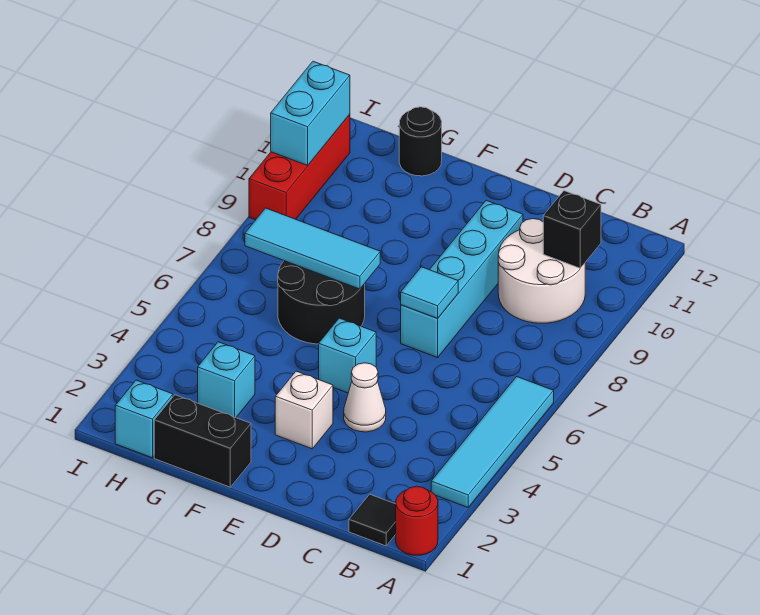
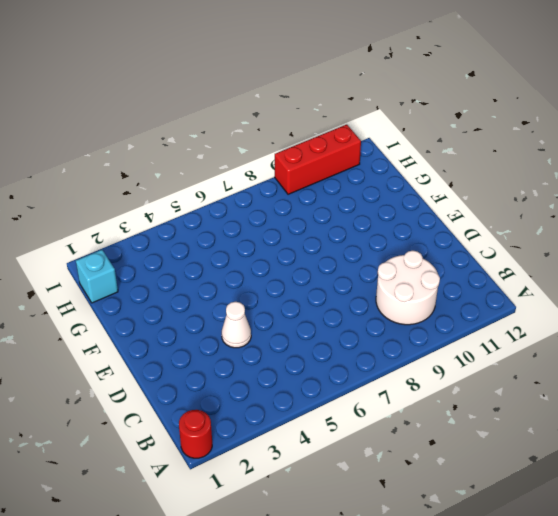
none -> cyan 1x4 tile [431,377,554,507]
none -> black 1x1 tile [349,494,396,546]
none -> cyan 1x4 brick [401,200,523,358]

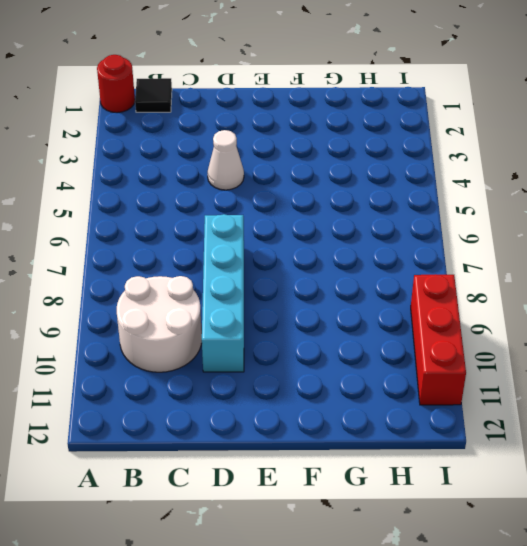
none -> cyan 1x4 tile [431,377,554,507]
none -> white 1x1 brick [275,371,333,449]
none -> cyan 1x1 brick [319,318,376,393]

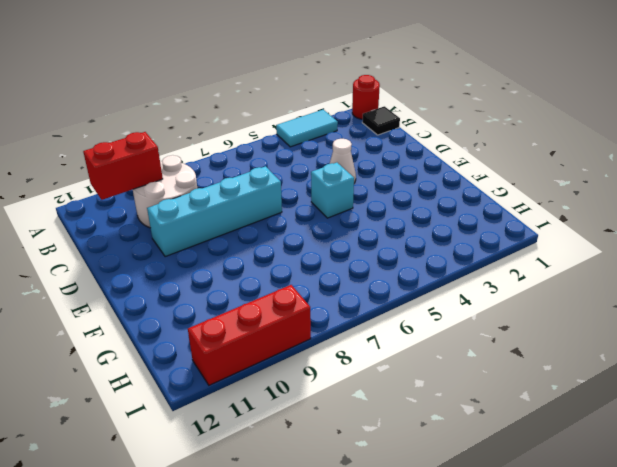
cyan 1x2 tile [276,110,338,147] -> cyan 1x4 tile [431,377,554,507]
red 1x2 brick [83,132,163,200] -> black 1x1 brick [543,191,601,268]
none -> white 1x1 brick [275,371,333,449]
none -> black 1x2 brick [154,395,251,487]
none -> black 2x2 round brick [278,261,365,344]

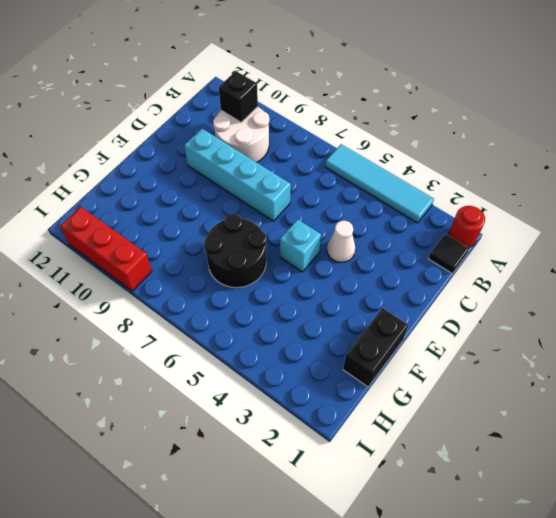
none -> white 1x1 brick [275,371,333,449]
none -> cyan 1x1 brick [198,342,255,418]
none -> black 1x1 round brick [399,107,442,176]

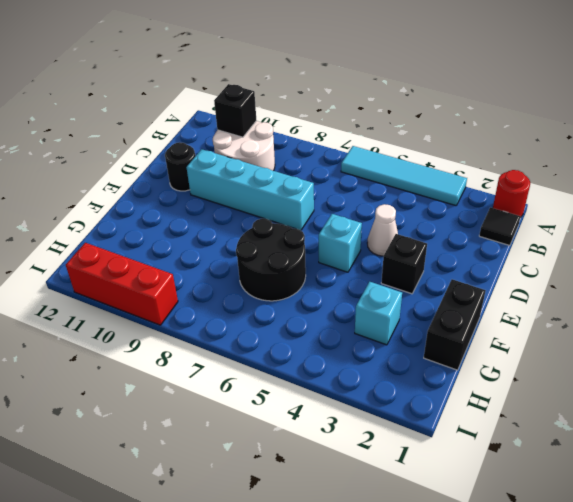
black 1x1 round brick [165,142,195,191] -> black 1x1 round brick moved to [399,107,442,176]
black 1x1 brick [381,234,427,294] -> white 1x1 brick [275,371,333,449]
none -> cyan 1x1 brick [115,380,173,458]
none -> cyan 1x1 tile [401,267,458,318]
none -> cyan 1x3 tile [245,208,380,289]

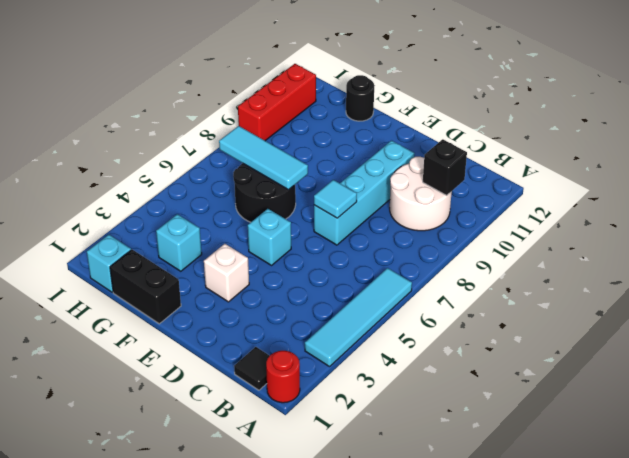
none -> white 1x1 cone [344,363,386,432]
none -> cyan 1x2 brick [271,61,350,165]

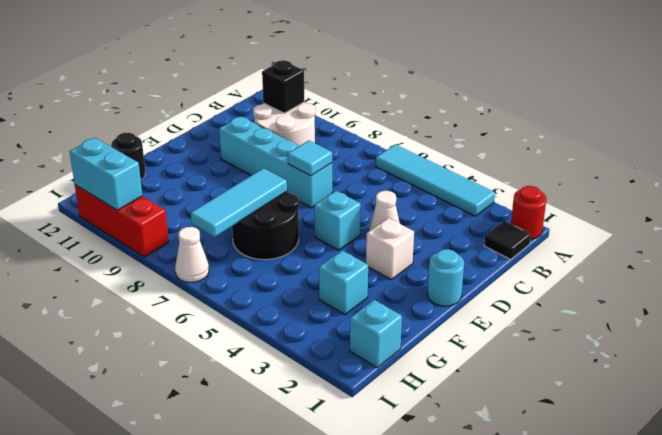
cyan 1x1 round brick [427,249,464,306] -> none
white 1x1 cone [175,227,209,282] -> none
none -> black 1x2 brick [154,395,251,487]

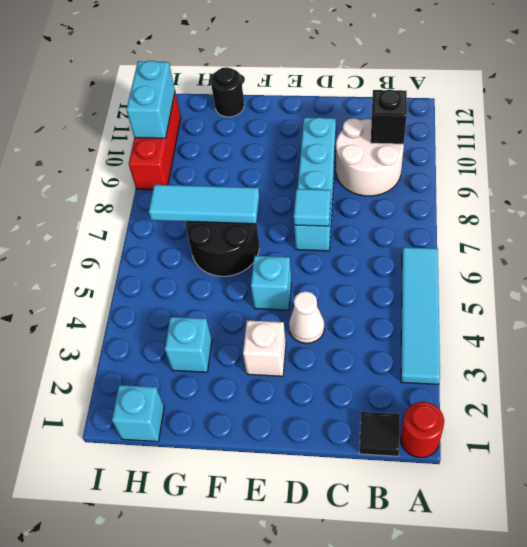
none -> black 1x2 brick [154,395,251,487]

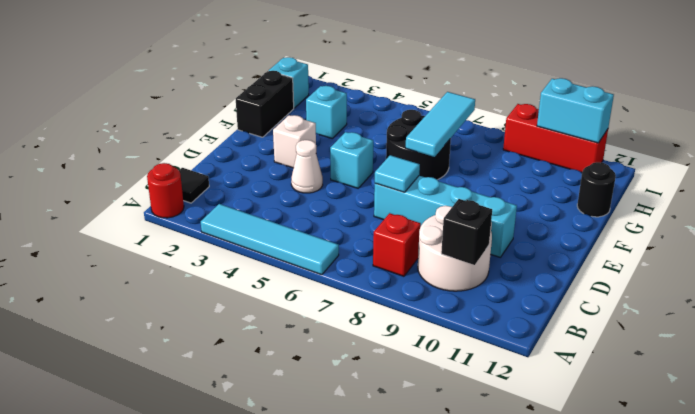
red 1x1 brick [373,213,421,276] -> none

